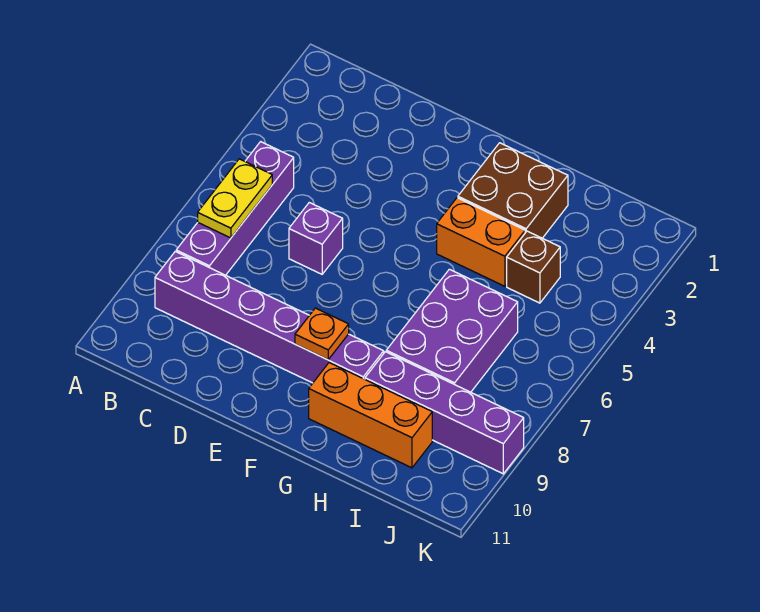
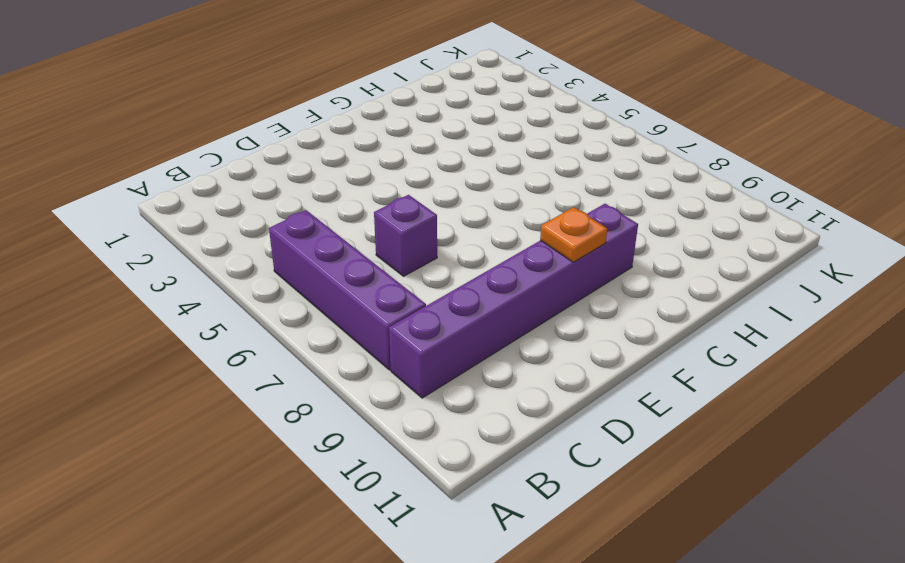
none -> brown 2x2 brick [458,143,568,238]
none -> orange 1x2 brick [437,198,525,286]

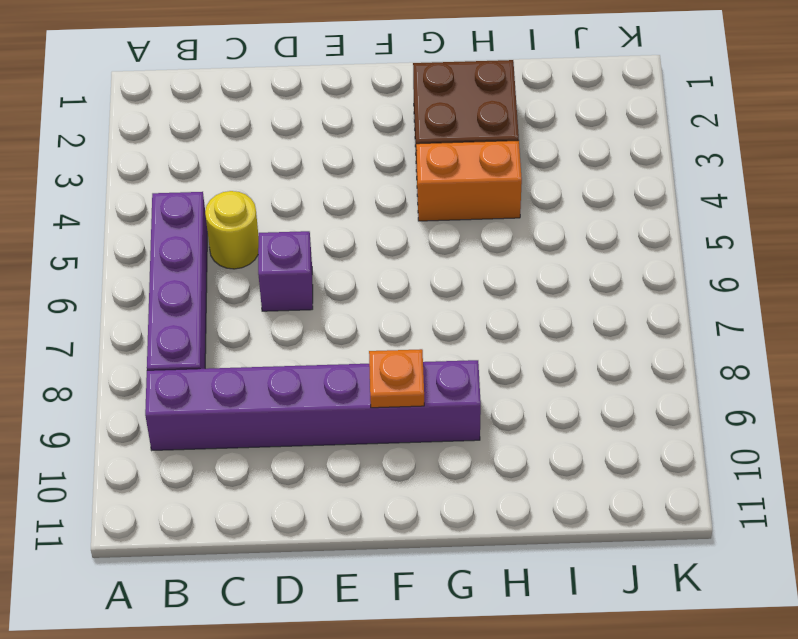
yellow 1x1 round brick [205,191,259,269] -> none
none -> orange 1x3 brick [309,363,432,468]
none -> purple 2x3 brick [386,269,518,392]

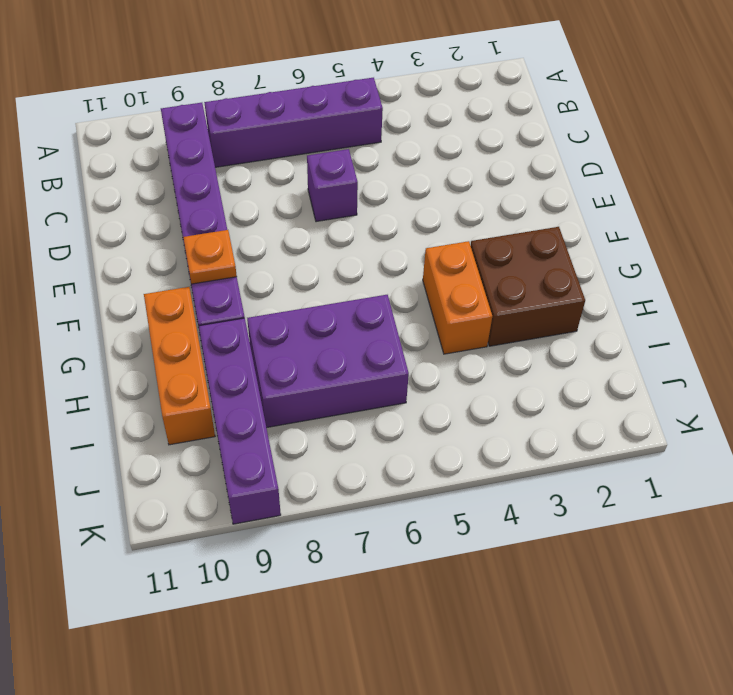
none -> brown 1x1 brick [507,231,560,303]
none -> yellow 1x2 plate [198,159,272,238]

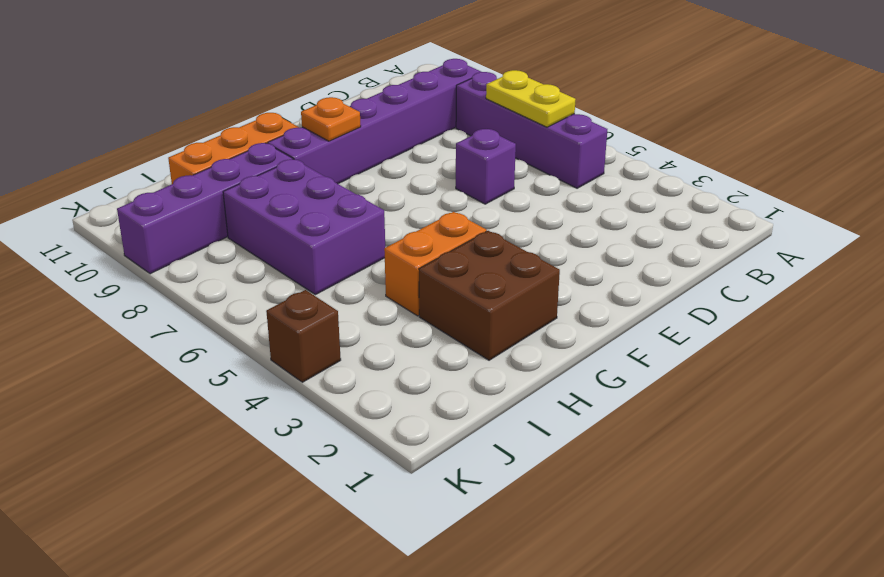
brown 1x1 brick [266,290,341,382] -> brown 1x1 brick moved to [507,231,560,303]

